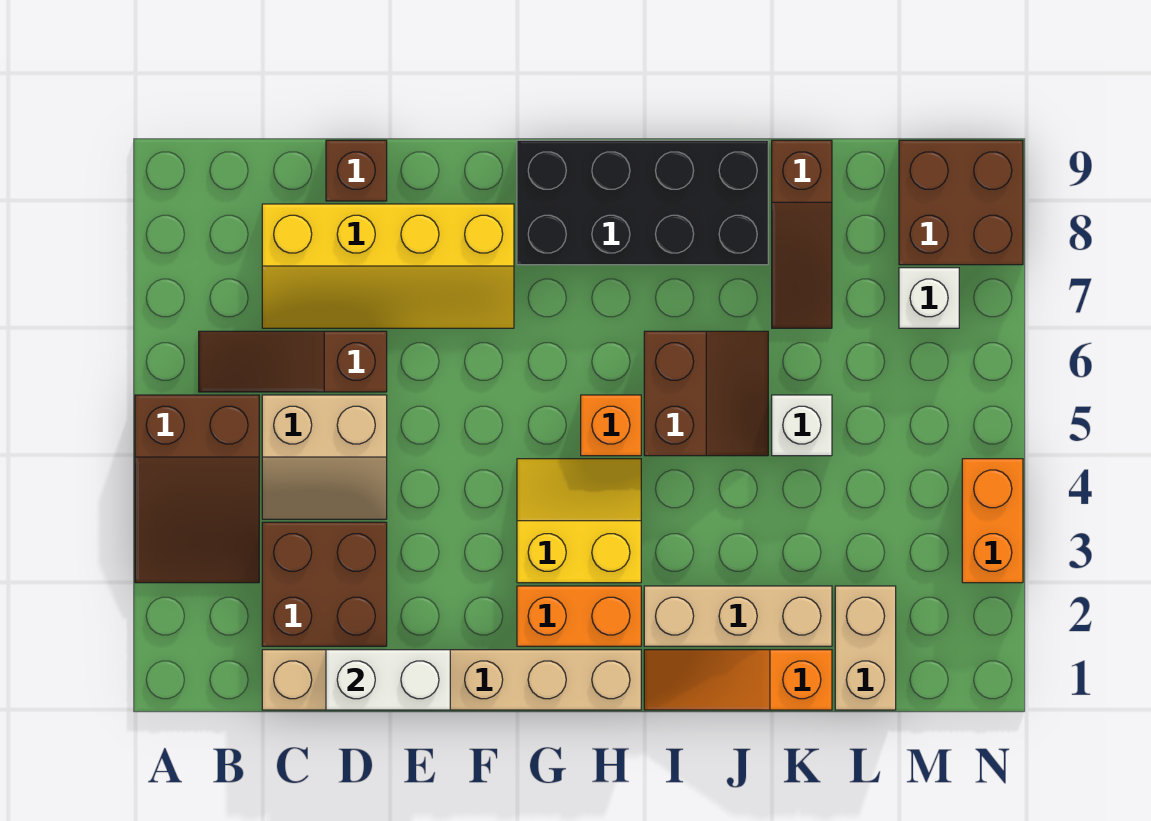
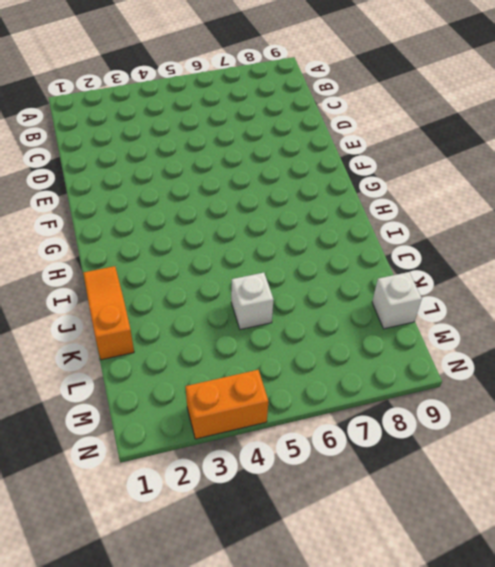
white 1x1 brick [372,272,422,329] -> white 1x1 brick moved to [899,268,959,328]
none -> brown 2x3 slope [135,395,259,583]
none -> brown 1x3 slope [199,331,387,392]
none -> tan 1x6 brick [262,650,641,710]

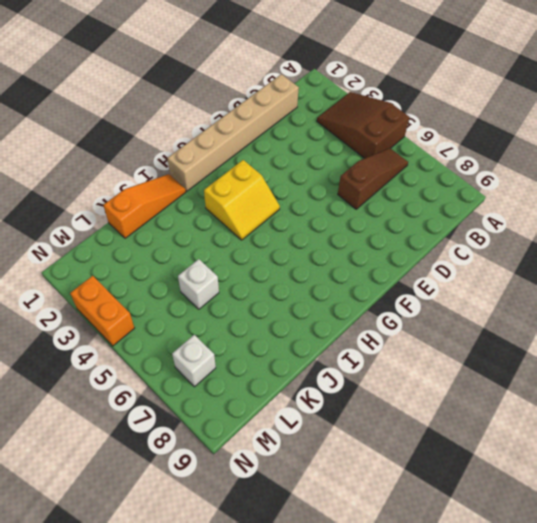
none -> brown 2x2 brick [262,522,387,646]
none -> tan 2x2 slope [262,395,387,519]
none -> yellow 2x4 slope [262,204,514,328]

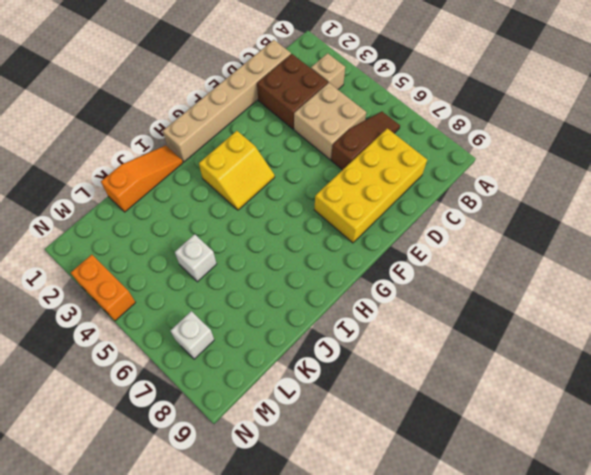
tan 1x1 brick [311,53,345,89] -> brown 2x3 slope [135,395,259,583]
tan 2x2 brick [294,83,366,160] -> tan 2x2 slope [262,395,387,519]
yellow 2x4 brick [314,128,427,243] -> yellow 2x4 slope [262,204,514,328]
none -> brown 1x1 brick [326,140,387,201]
none -> orange 1x2 brick [517,586,641,646]
none -> black 2x4 brick [517,140,768,265]

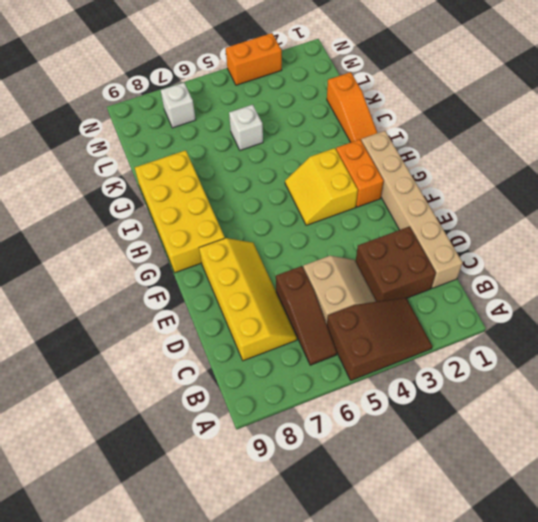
yellow 2x4 brick [135,150,225,273] -> black 2x4 brick [517,140,768,265]
none -> brown 1x1 brick [326,140,387,201]
none -> orange 1x1 brick [581,395,641,456]
none -> tan 1x3 brick [644,586,832,646]

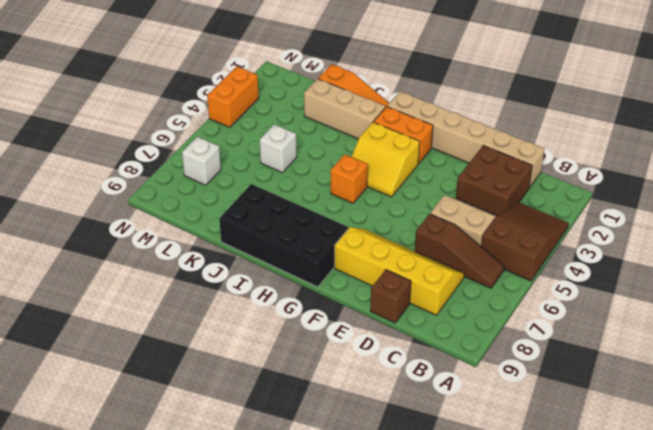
none -> brown 2x2 slope [644,331,768,456]
none -> brown 1x3 slope [772,140,832,328]
none -> tan 1x2 brick [835,586,896,710]

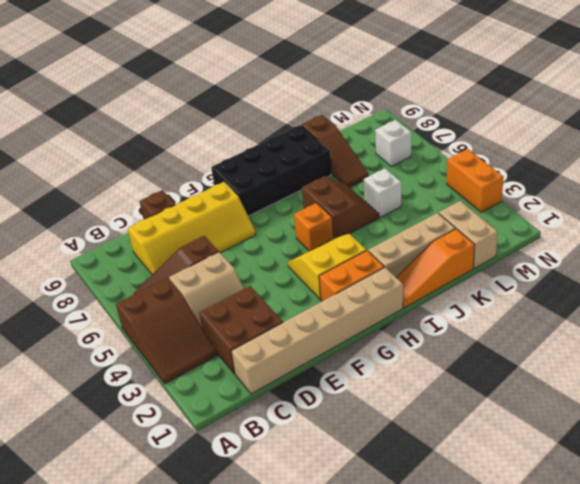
none -> brown 2x2 brick [899,140,1023,265]
none -> white 1x2 brick [326,650,450,710]

